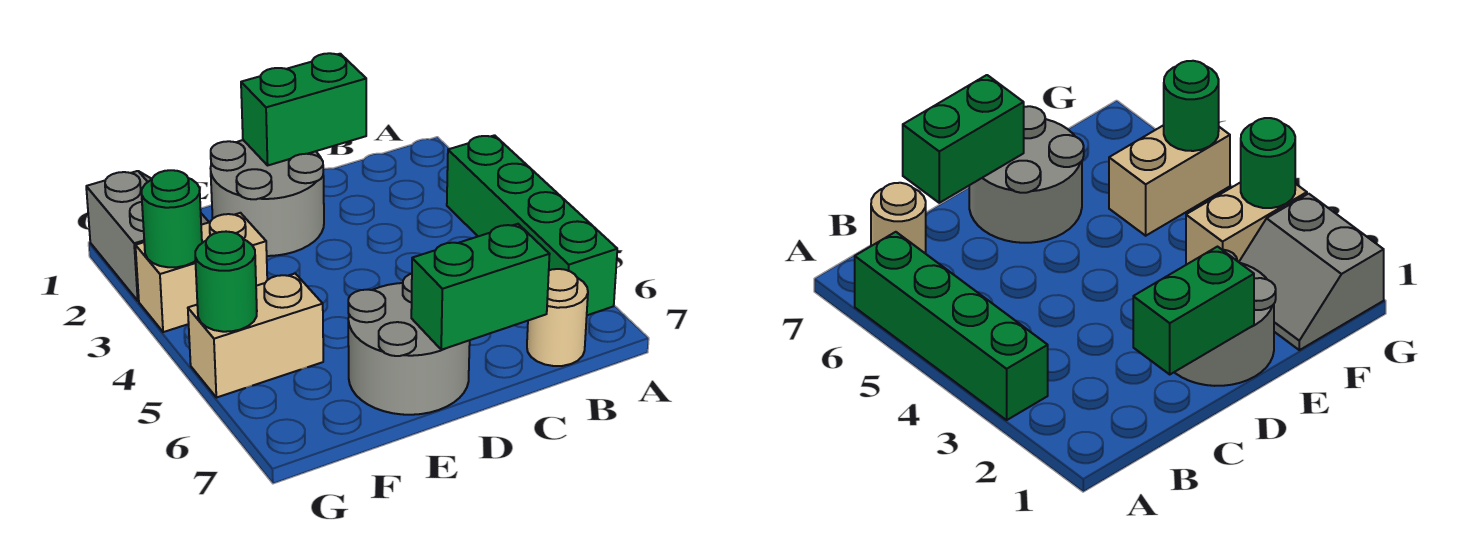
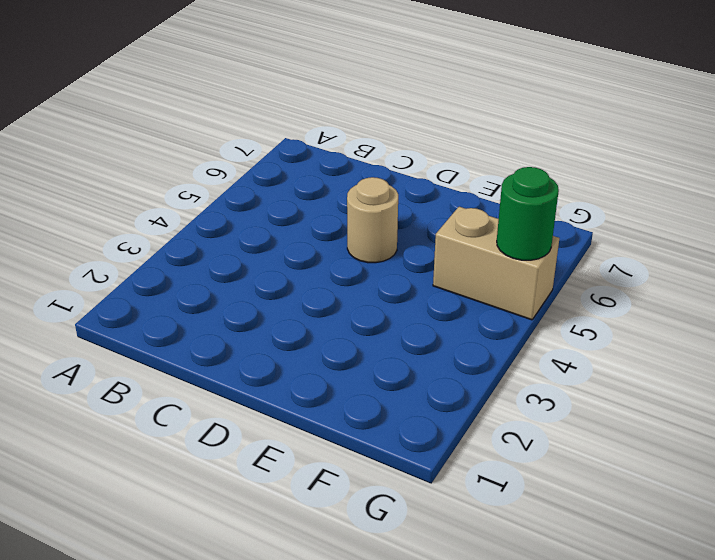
tan 1x1 round brick [347,177,398,263] -> tan 1x1 round brick moved to [527,269,588,366]
none -> green 1x4 brick [447,135,617,315]
none -> grey 2x2 round brick [211,140,324,256]

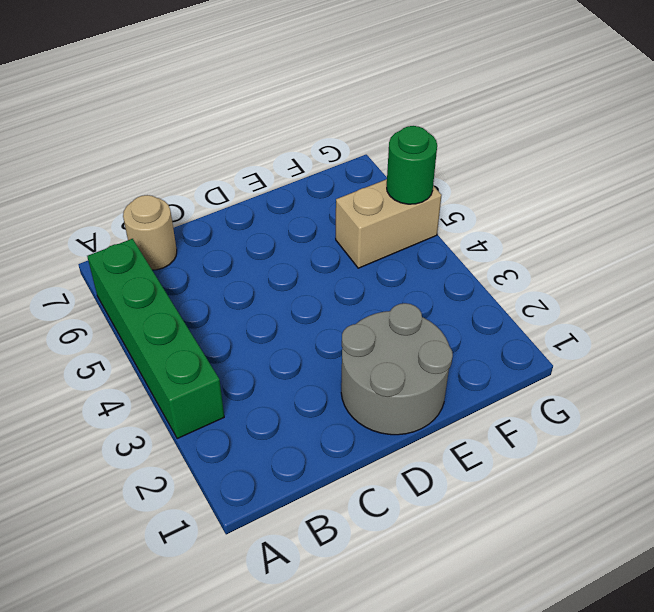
none -> grey 2x2 round brick [348,274,470,415]
none -> grey 2x2 slope [86,171,209,301]

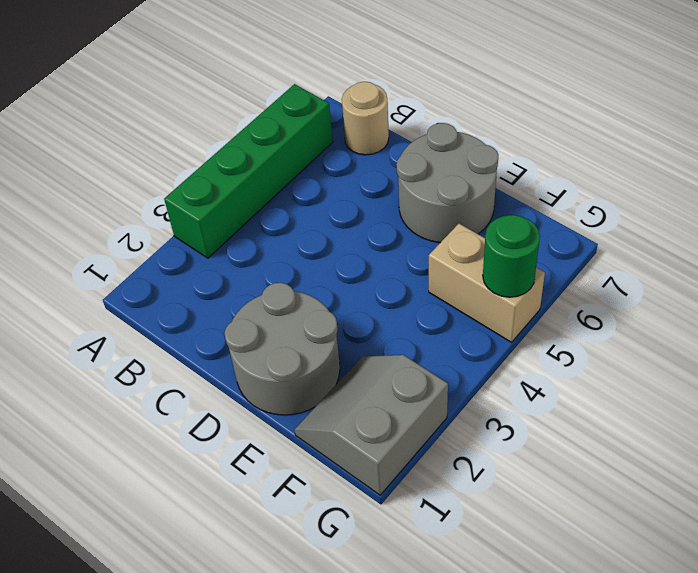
none -> tan 1x2 brick [135,213,267,332]
none -> green 1x2 brick [241,53,366,165]

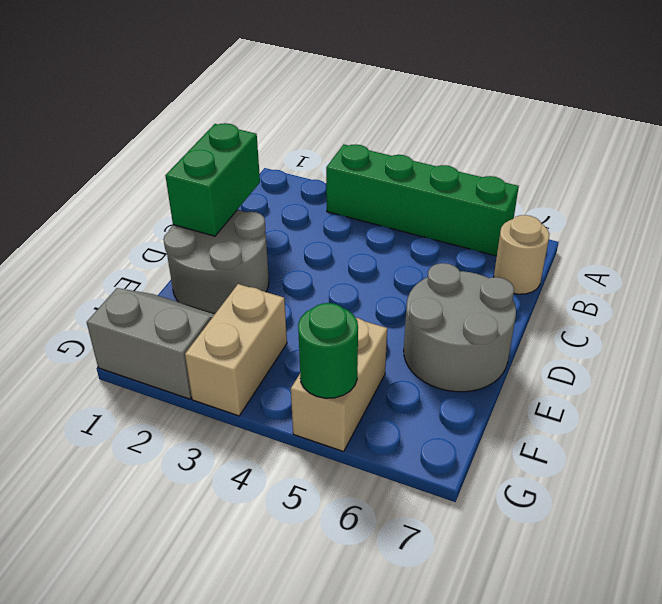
none -> green 1x2 brick [411,224,550,350]
none -> green 1x1 round brick [142,170,202,267]

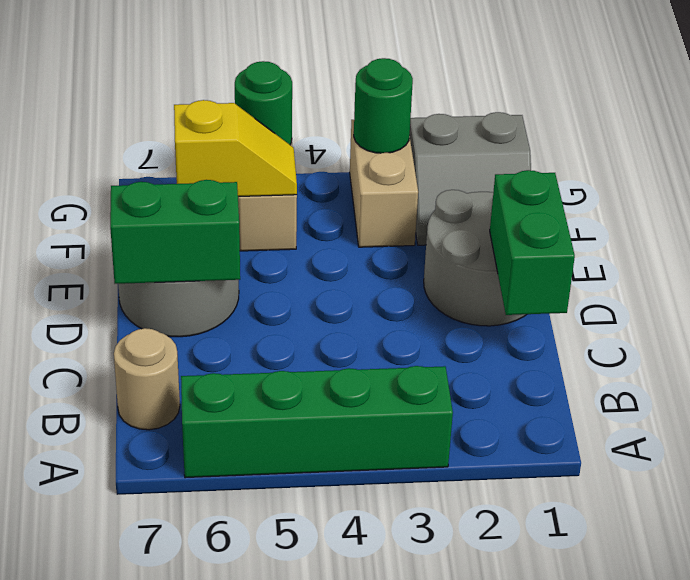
green 1x2 brick [110,180,240,284] -> green 1x2 brick turned to [411,224,550,350]
yellow 1x2 slope [174,100,297,197] -> none

